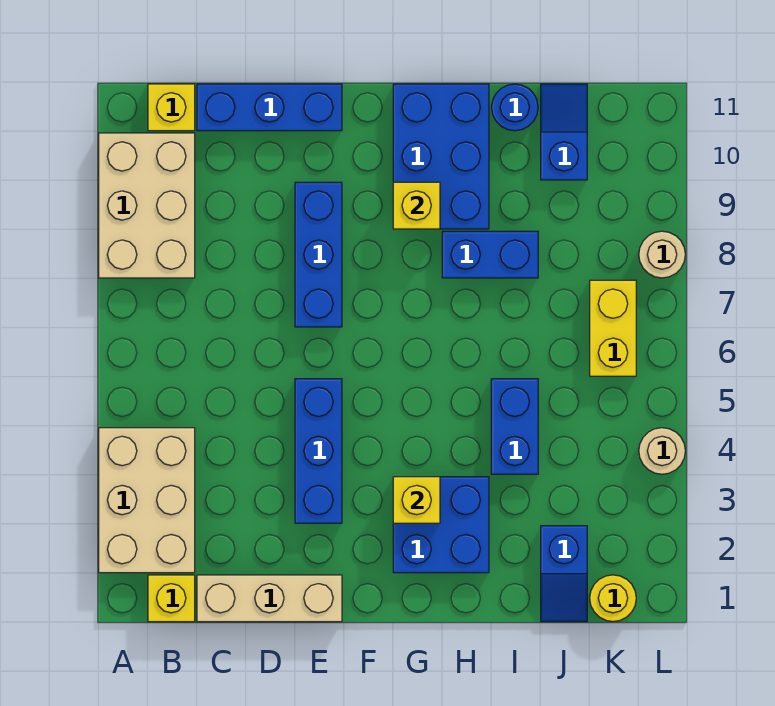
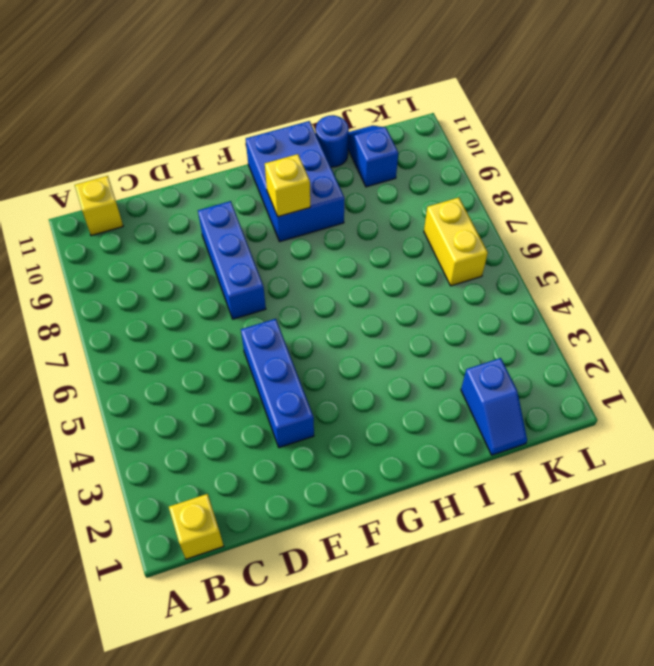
none -> tan 2x3 brick [99,428,195,573]
none -> tan 2x3 brick [99,133,195,278]
none -> tan 1x3 brick [197,575,342,622]

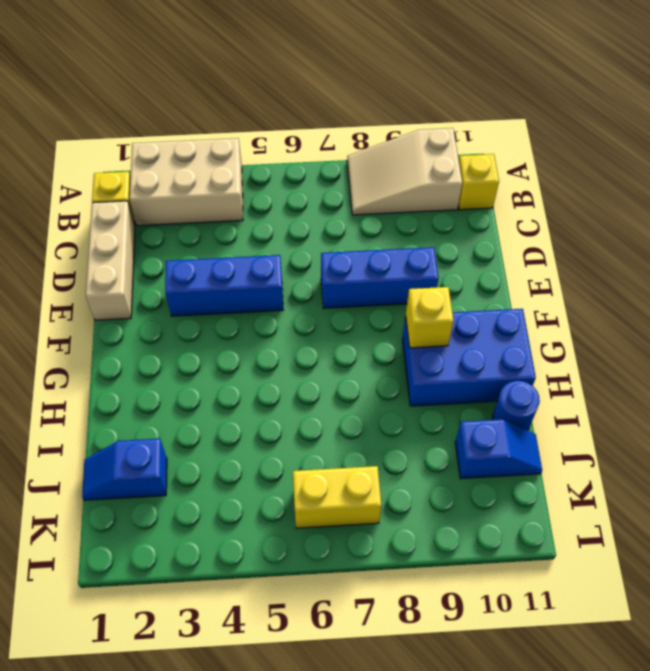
tan 2x3 slope [347,128,462,215] -> tan 2x3 brick [99,133,195,278]
none -> blue 1x3 brick [197,84,342,131]
none -> blue 2x2 brick [393,477,489,573]
none -> blue 1x2 brick [442,231,538,278]

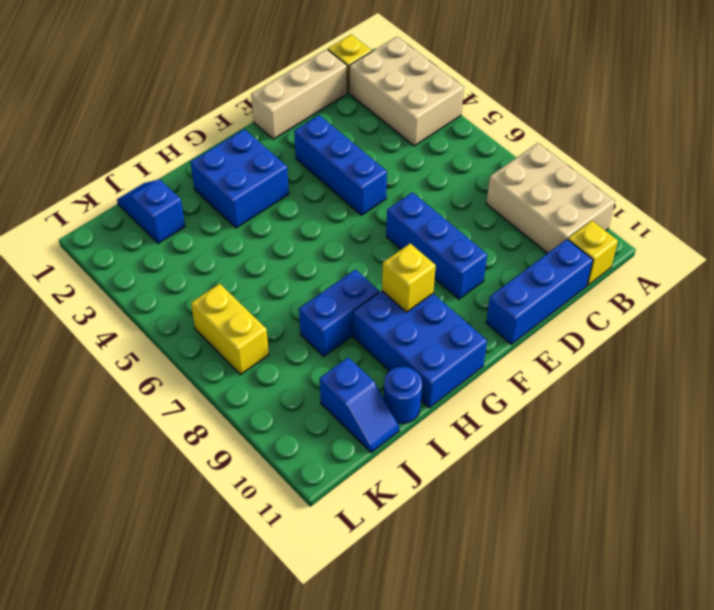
none -> blue 1x2 brick [491,379,538,474]
none -> yellow 1x1 round brick [590,575,636,622]
none -> tan 1x1 round brick [639,428,685,474]

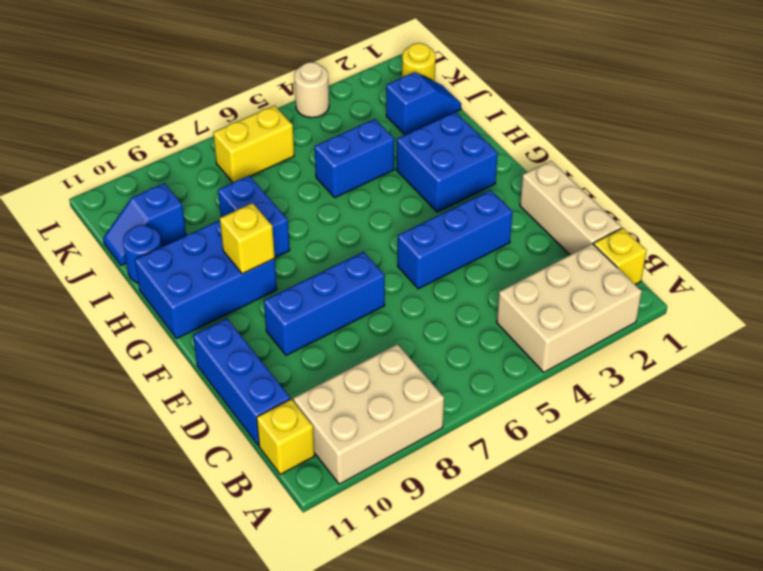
none -> tan 1x1 round brick [639,231,685,278]
none -> yellow 1x1 brick [393,477,440,523]

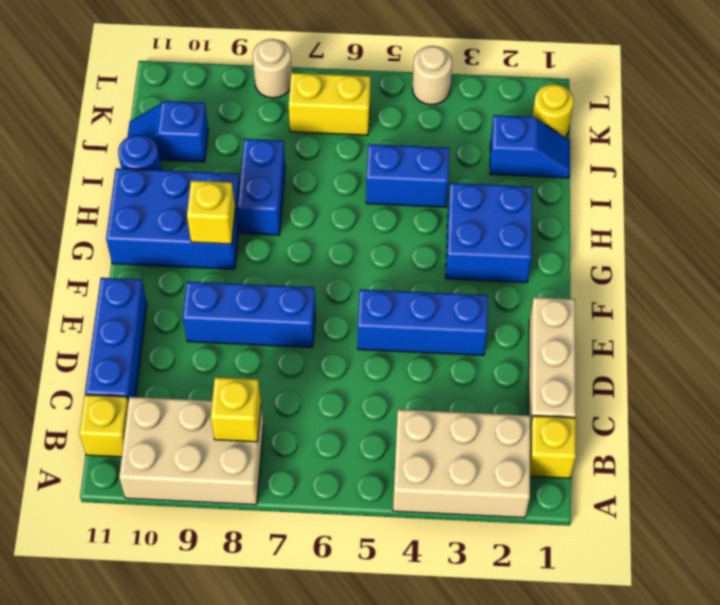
yellow 1x1 brick [211,377,261,442] -> yellow 1x1 brick moved to [393,477,440,523]

